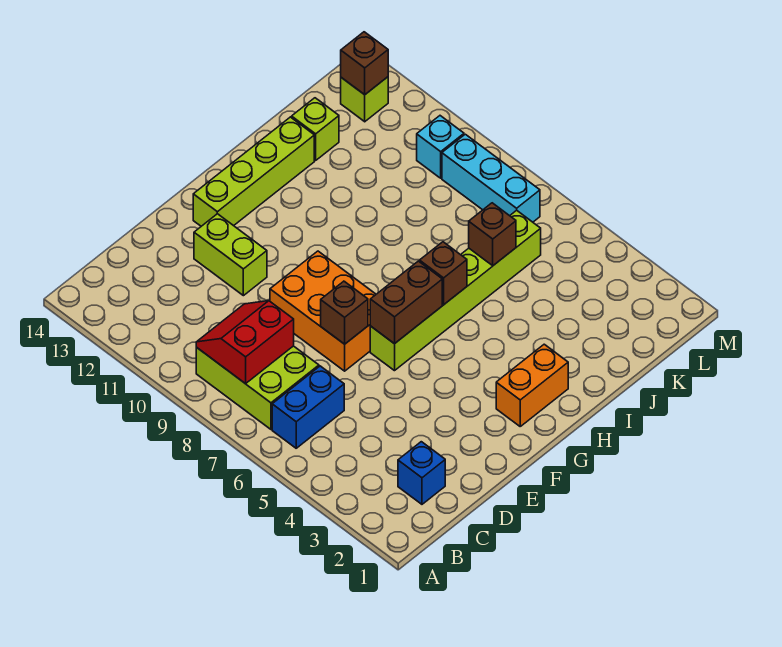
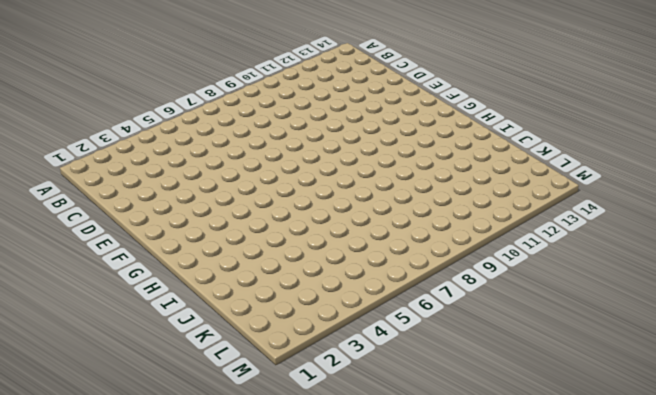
none -> blue 1x2 brick [272,366,344,448]
none -> lime 2x3 brick [196,346,319,429]
none -> blue 1x1 brick [398,442,445,504]

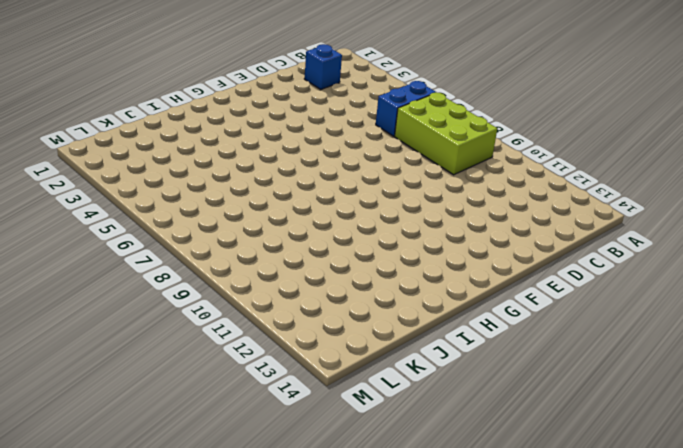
none -> orange 2x3 brick [270,251,376,371]
none -> lime 1x2 brick [194,214,267,296]
none -> lime 1x6 brick [370,210,541,371]

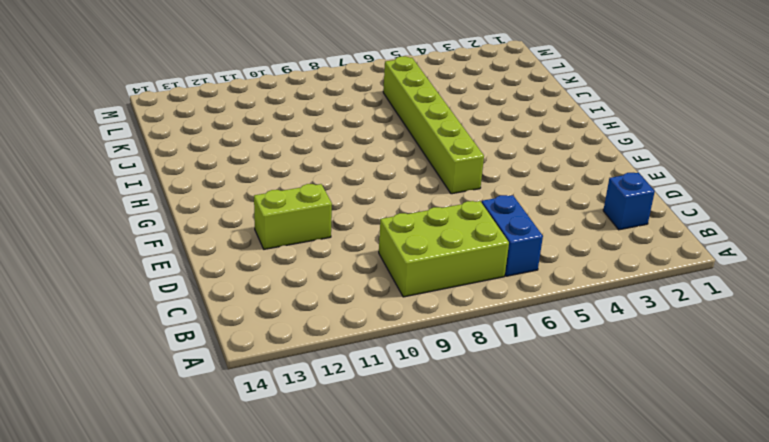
none -> orange 2x3 brick [270,251,376,371]
none -> lime 1x4 brick [193,117,314,226]
none -> orange 1x2 brick [496,344,568,426]

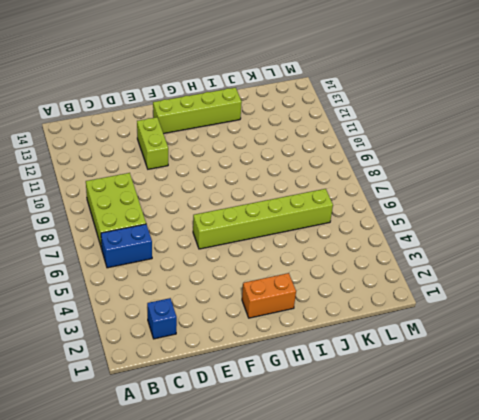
none -> orange 2x3 brick [270,251,376,371]
none -> lime 1x1 brick [292,98,339,160]
none -> cyan 1x3 brick [442,134,540,222]

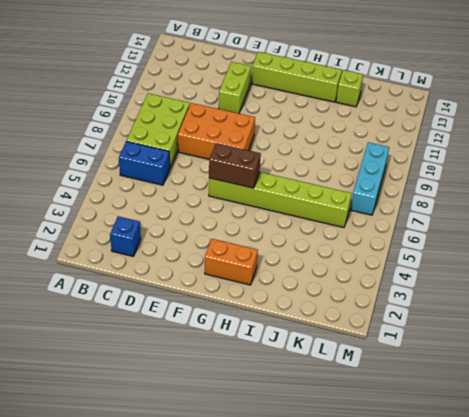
orange 2x3 brick [178,103,255,159] -> orange 2x3 brick turned to [270,251,376,371]
none -> cyan 1x1 brick [417,116,464,178]
none -> lime 1x1 brick [341,77,388,122]
none -> red 2x2 slope [196,301,294,384]

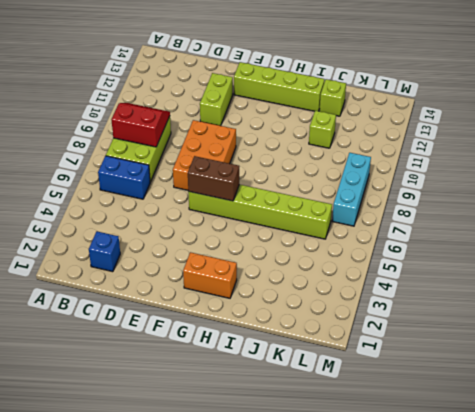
lime 1x1 brick [309,111,336,148] -> lime 1x1 brick moved to [341,77,388,122]
none -> cyan 1x1 brick [417,116,464,178]
none -> brown 1x1 brick [321,281,368,344]
none -> brown 1x1 brick [420,242,467,304]

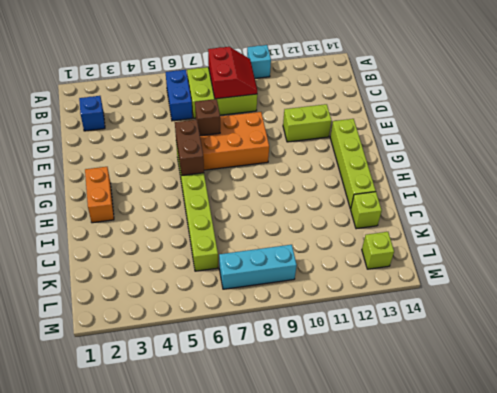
cyan 1x1 brick [247,45,271,78] -> cyan 1x1 brick moved to [417,116,464,178]
none -> brown 1x1 brick [420,242,467,304]
none -> brown 1x1 brick [469,203,516,266]
none -> brown 1x1 brick [341,32,388,95]

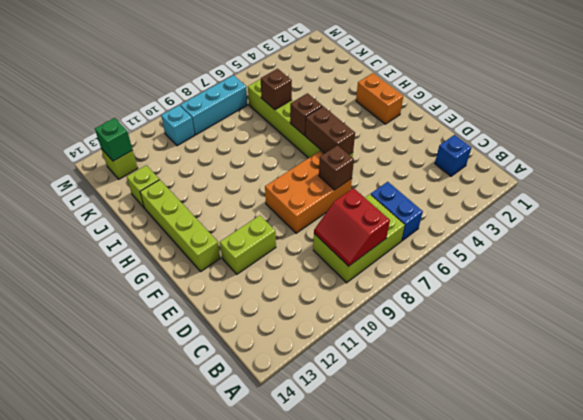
green 1x1 brick [95,118,132,161] -> brown 1x1 brick [341,32,388,95]

